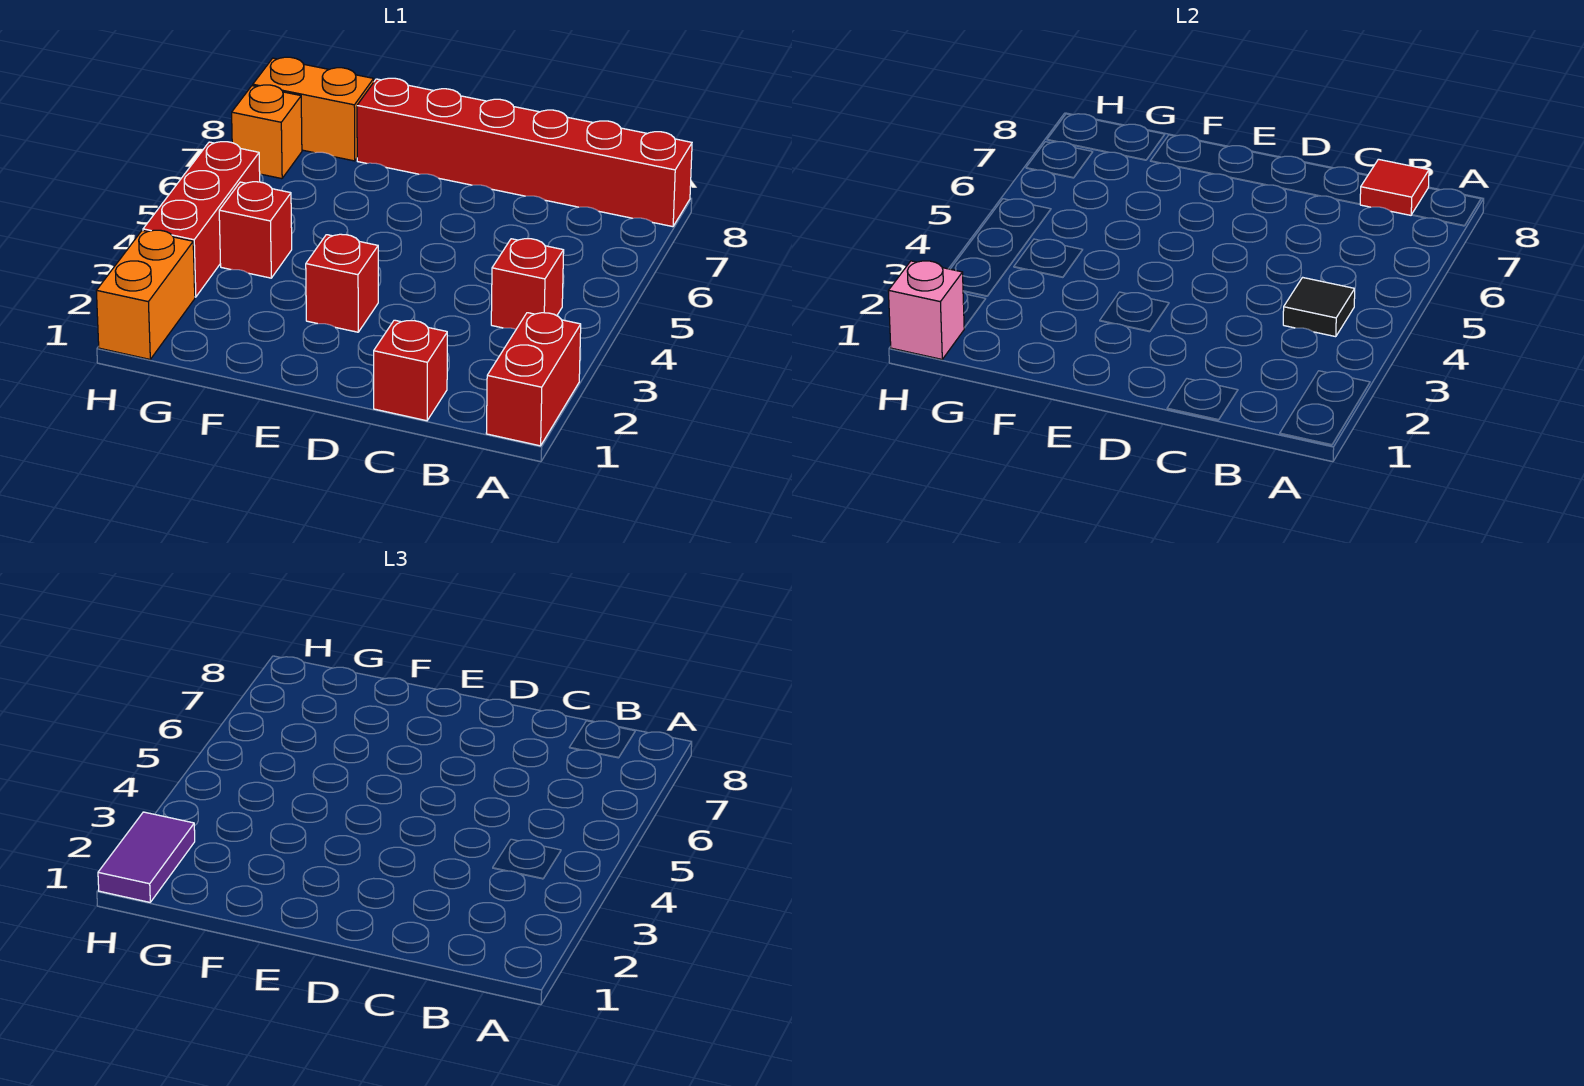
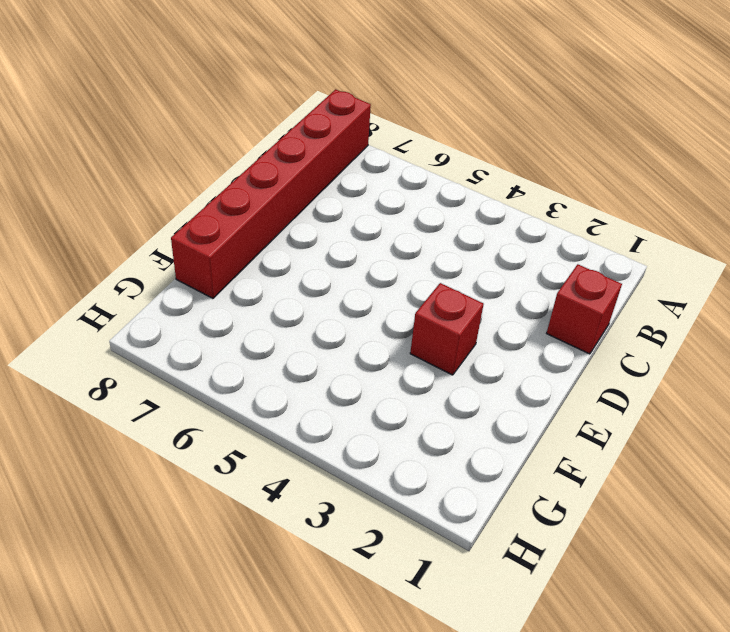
none -> red 1x2 brick [486,313,581,446]
none -> red 1x1 brick [491,239,564,329]
none -> red 1x1 brick [219,182,292,278]

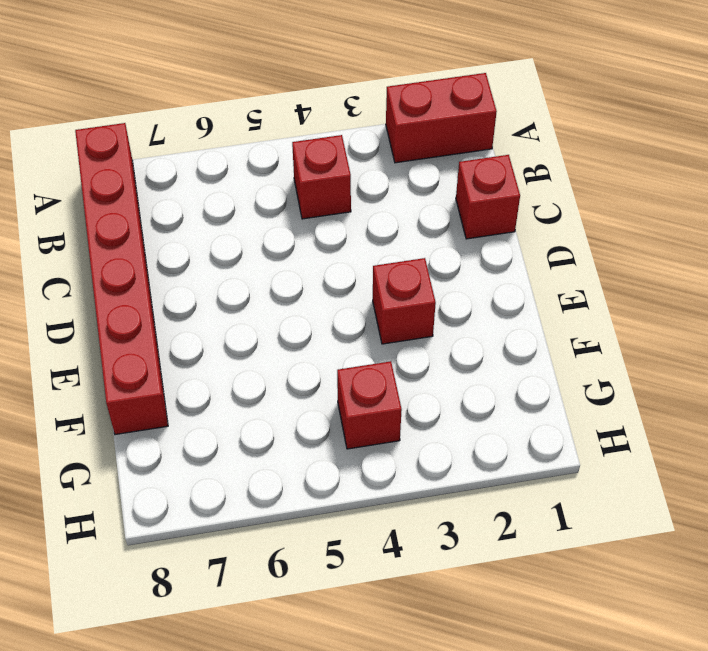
none -> orange 1x2 brick [253,57,374,161]
none -> orange 1x2 brick [96,230,195,359]
none -> red 1x3 brick [143,142,260,297]

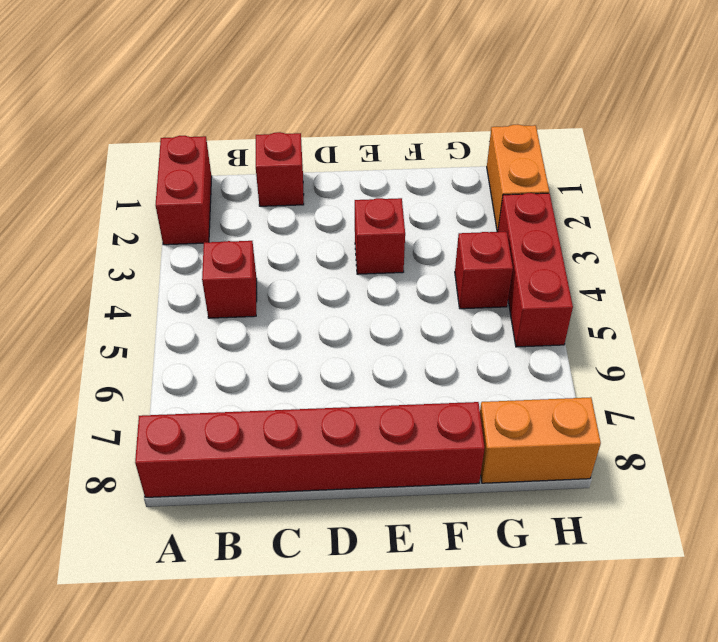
none -> orange 1x1 brick [232,85,302,179]
none -> black 1x1 tile [1283,277,1355,337]
none -> red 1x1 tile [1360,159,1429,215]

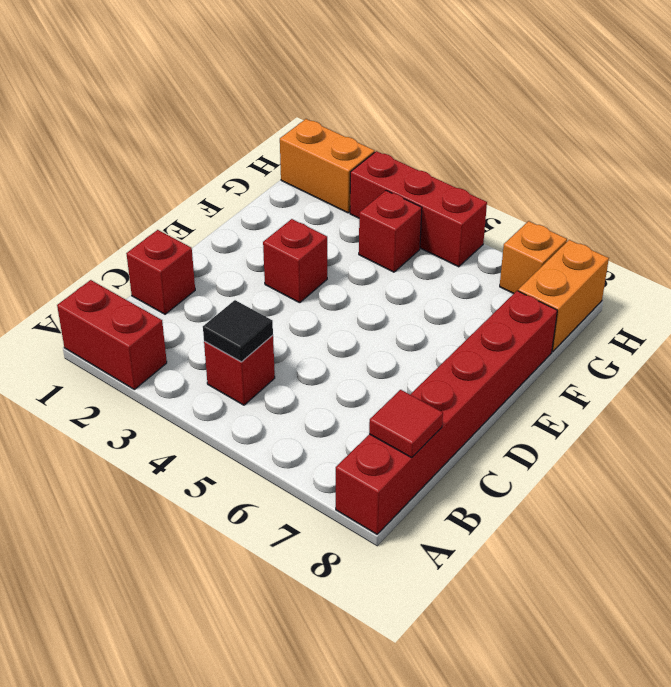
none -> pink 1x1 brick [888,261,964,359]
none -> purple 1x2 tile [98,812,195,902]

